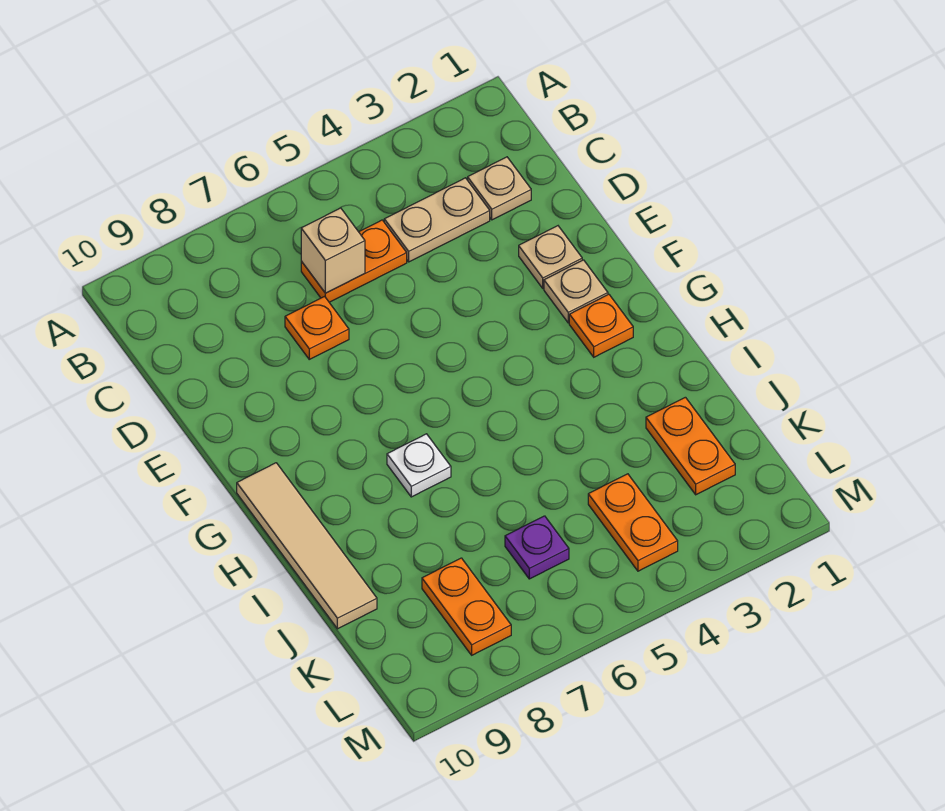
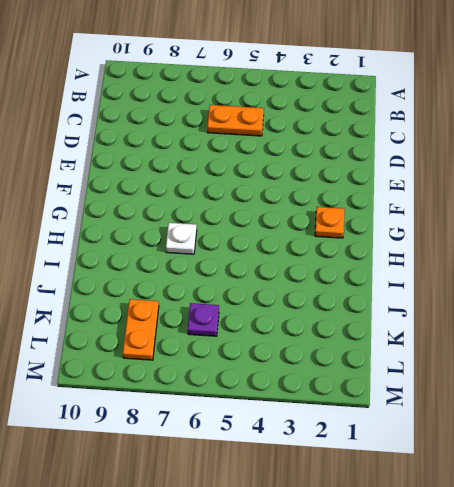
none -> tan 1x1 plate [468,157,531,220]
none -> tan 1x2 plate [384,178,490,262]
none -> orange 1x1 plate [285,297,349,359]

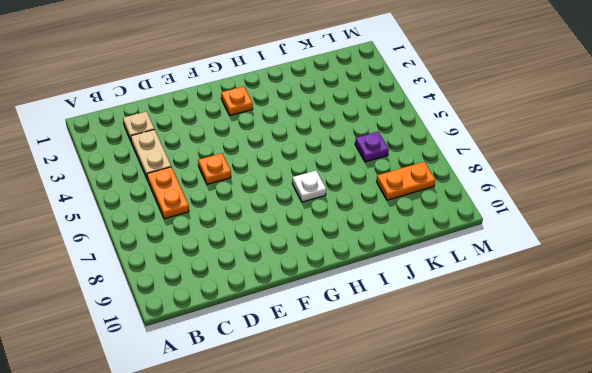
orange 1x1 plate [198,153,231,184] -> orange 1x1 plate moved to [285,297,349,359]
none -> tan 1x1 plate [519,226,582,288]
none -> tan 1x1 plate [544,260,608,323]
none -> tan 1x4 tile [237,463,377,629]

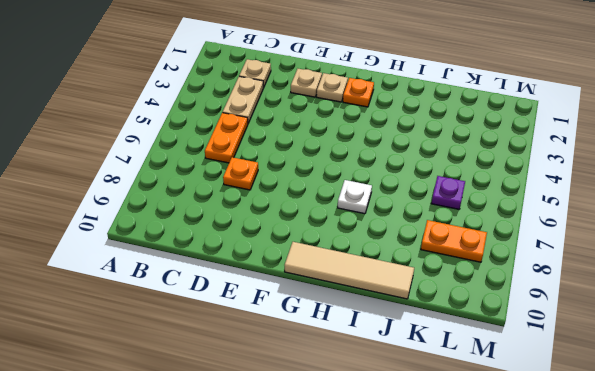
none -> orange 1x2 plate [646,397,735,495]
none -> orange 1x2 plate [588,474,678,571]
none -> tan 1x1 brick [301,208,365,293]

